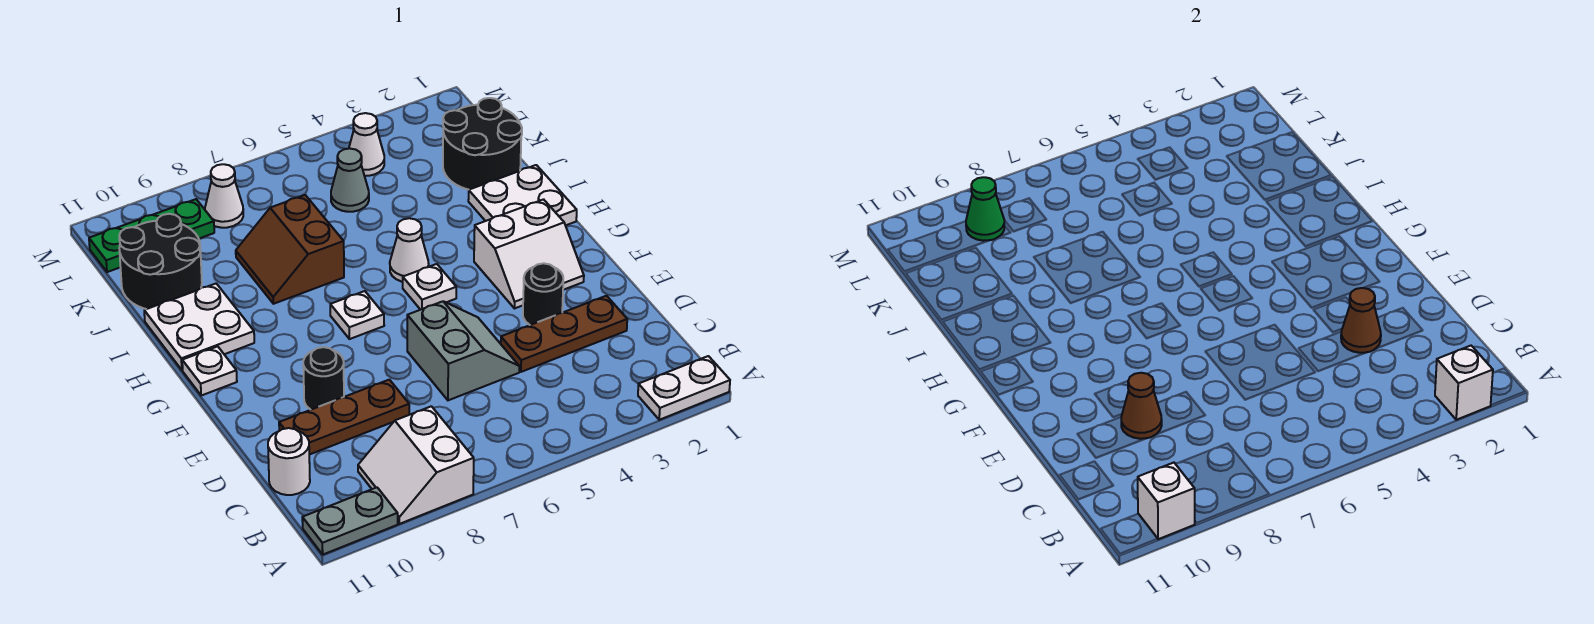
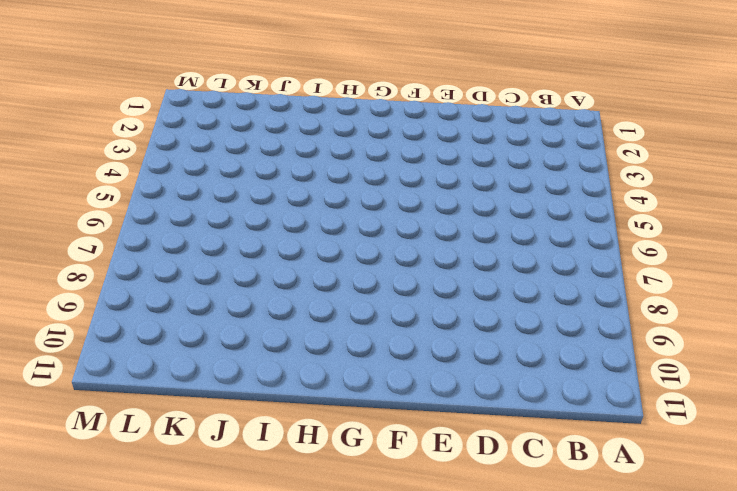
none -> white 1x2 plate [638,356,730,420]
none -> white 2x2 slope [358,406,474,524]
none -> grey 1x2 plate [302,487,398,554]

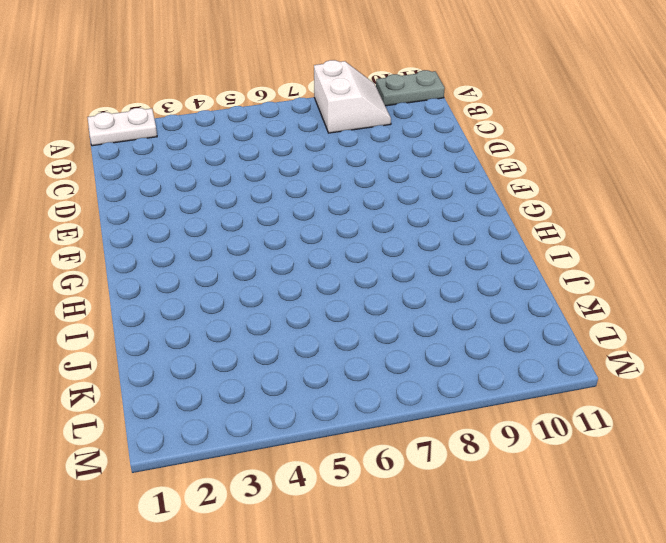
none -> white 1x1 round brick [268,428,310,495]
none -> brown 1x3 plate [501,296,627,372]
none -> grey 2x2 slope [407,301,519,400]

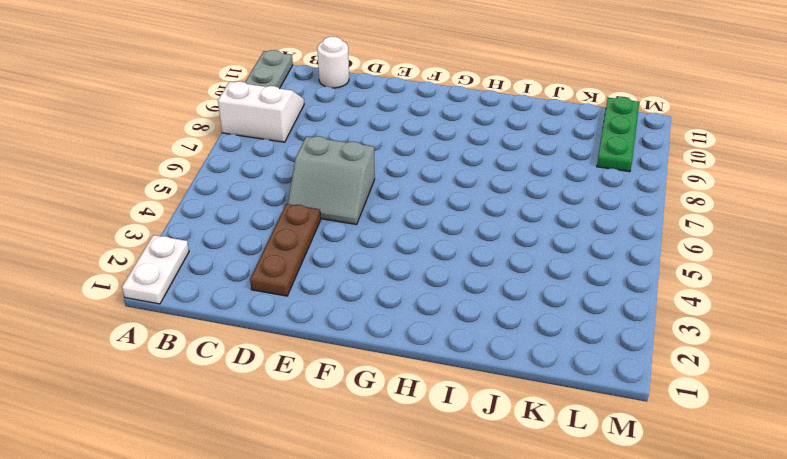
none -> brown 1x3 plate [279,380,409,455]
none -> black 1x1 round brick [523,263,563,325]
none -> black 1x1 round brick [303,347,344,410]

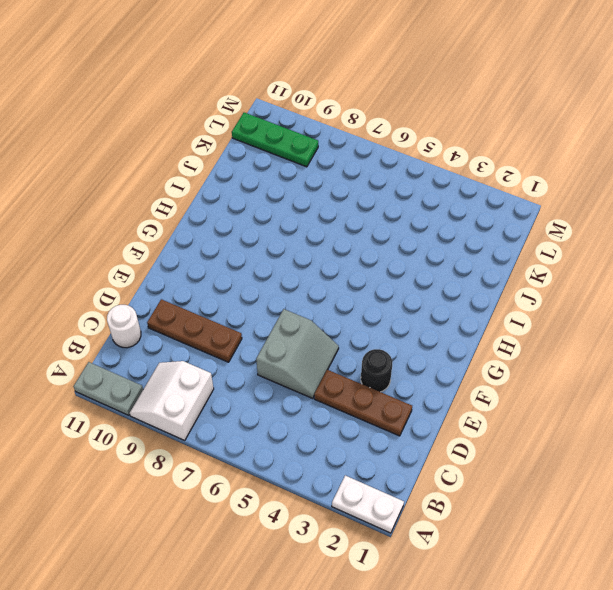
none -> black 1x1 round brick [303,347,344,410]
none -> white 2x2 slope [474,199,584,309]
none -> white 1x1 plate [403,264,456,310]

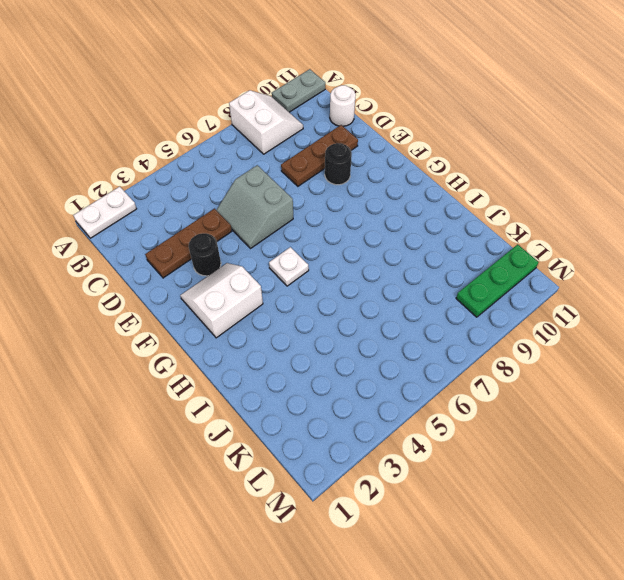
none -> white 1x1 plate [330,291,384,339]
none -> white 1x1 plate [182,346,237,395]
none -> white 2x2 plate [468,165,577,225]

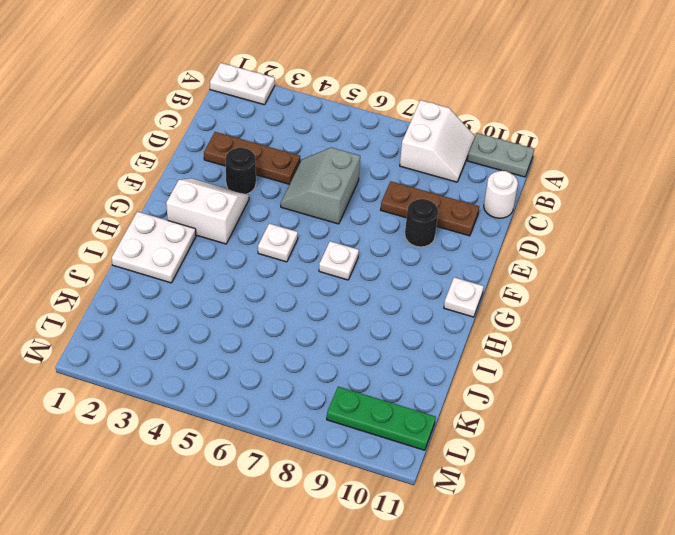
none -> white 1x1 cone [390,218,429,282]
none -> white 2x2 plate [144,284,254,370]
none -> brown 2x2 slope [236,195,344,304]

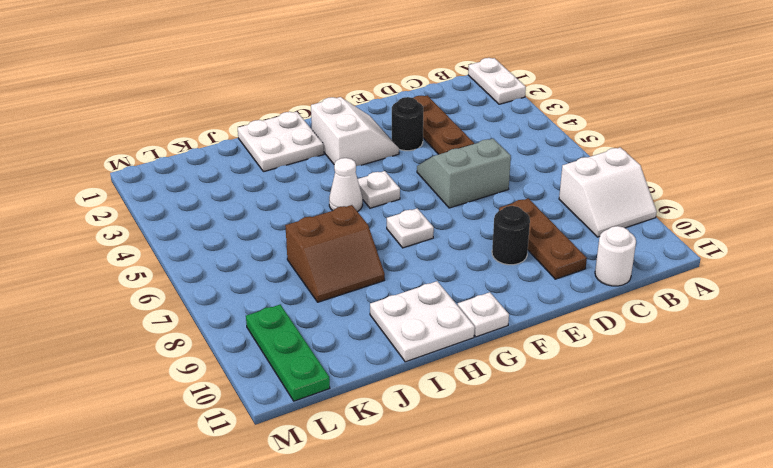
none -> grey 1x2 plate [302,487,398,554]
none -> black 2x2 round brick [443,98,522,190]
none -> black 2x2 round brick [119,214,202,309]

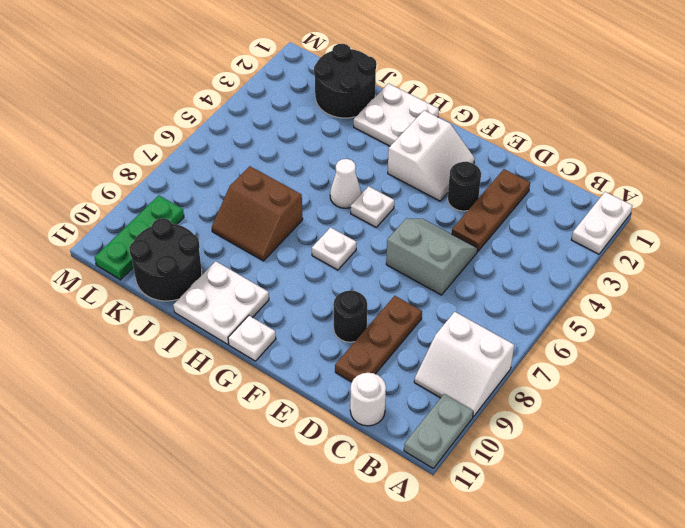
none -> grey 1x1 cone [331,148,369,212]
none -> white 1x1 cone [349,113,384,176]
none -> white 1x1 cone [205,164,243,228]

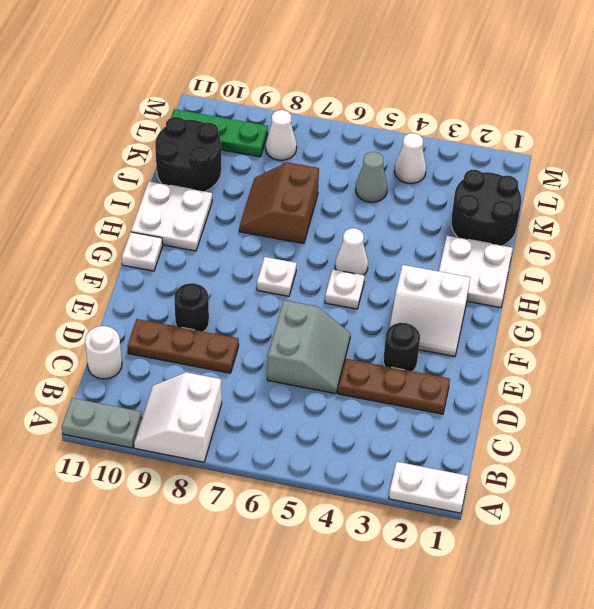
none -> white 1x1 brick [1435,346,1493,420]
none -> white 1x1 brick [1138,463,1195,539]
none -> brown 1x1 cone [1341,288,1381,353]

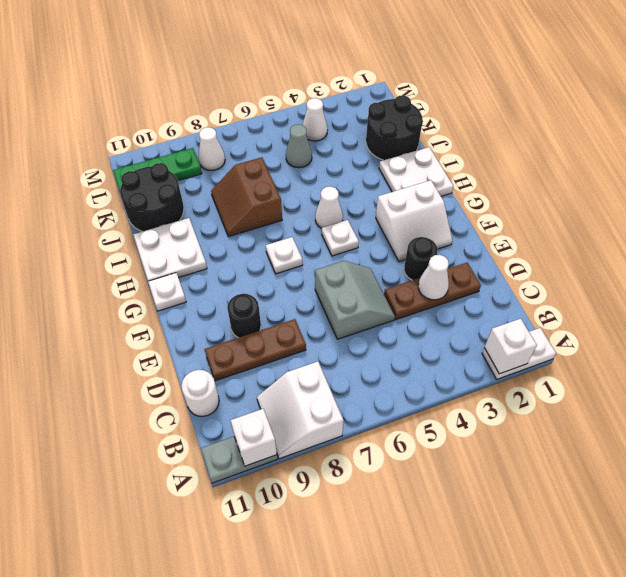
white 1x1 cone [418,255,449,300] -> brown 1x1 cone [1341,288,1381,353]
none -> brown 1x1 cone [1121,373,1162,439]
none -> green 1x1 cone [966,177,1004,241]

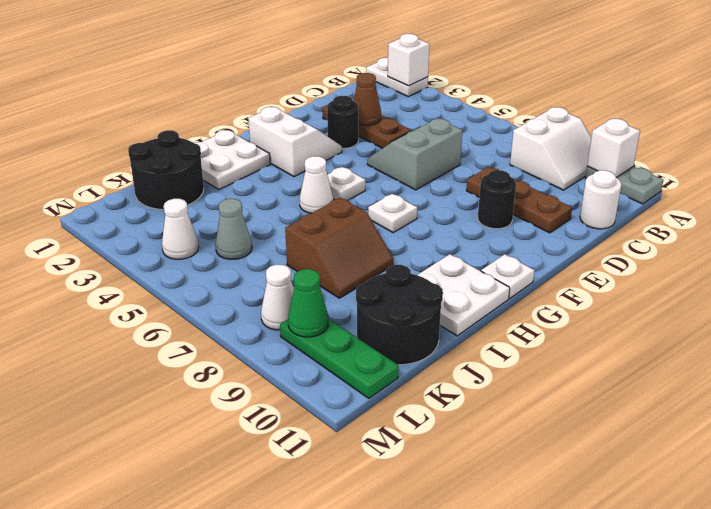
none -> brown 1x1 cone [1121,373,1162,439]

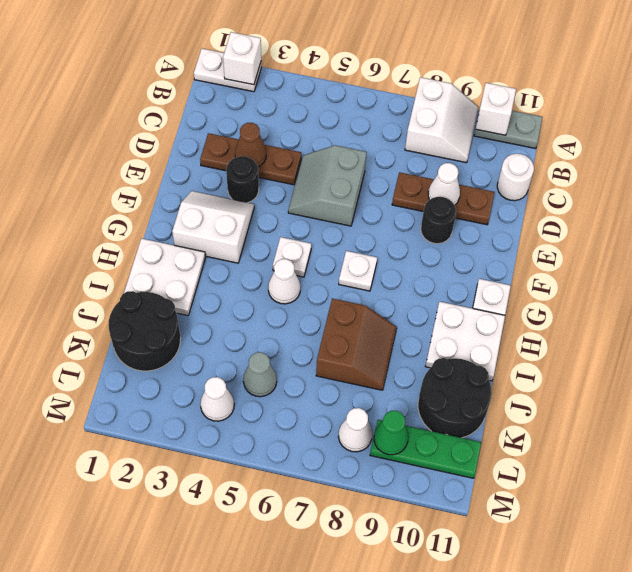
white 1x1 cone [428,163,460,205] -> brown 1x1 cone [1121,373,1162,439]

